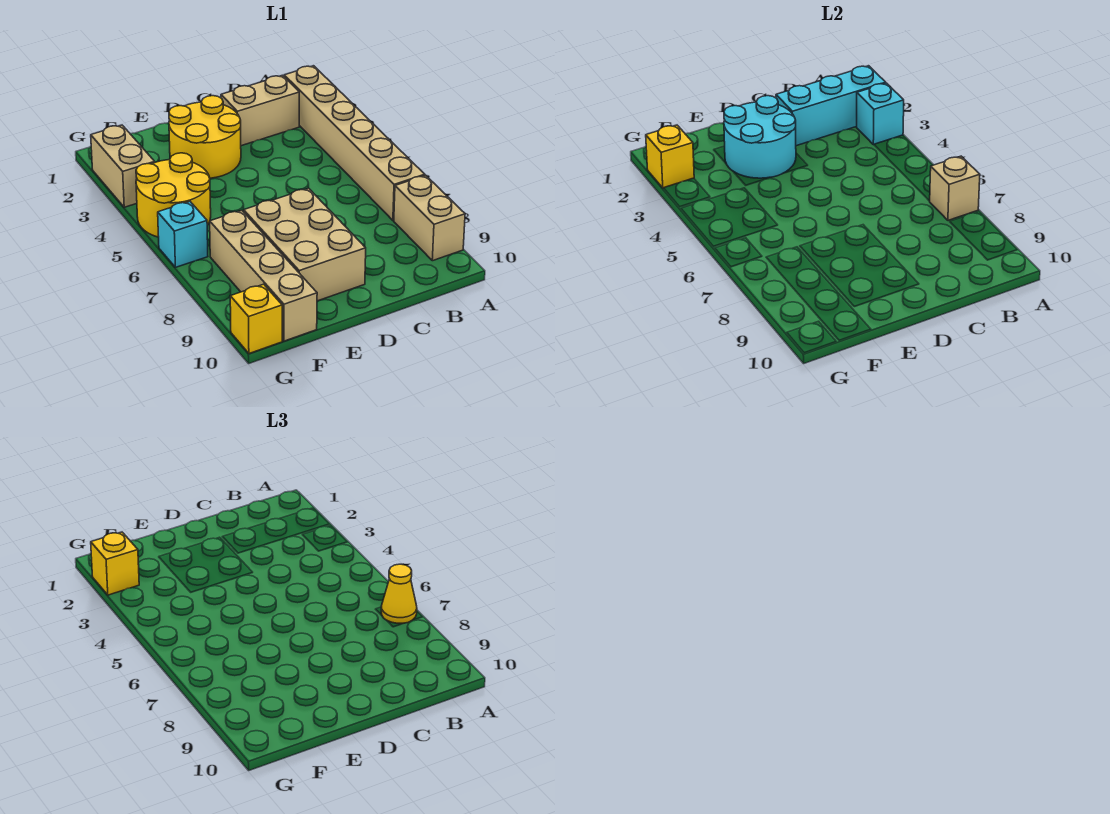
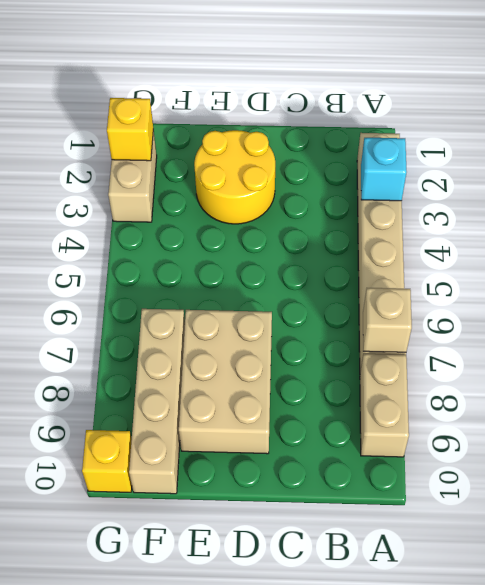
none -> tan 1x2 brick [221,75,299,146]
none -> yellow 2x2 round brick [136,153,211,237]
none -> cyan 1x1 brick [158,202,208,267]

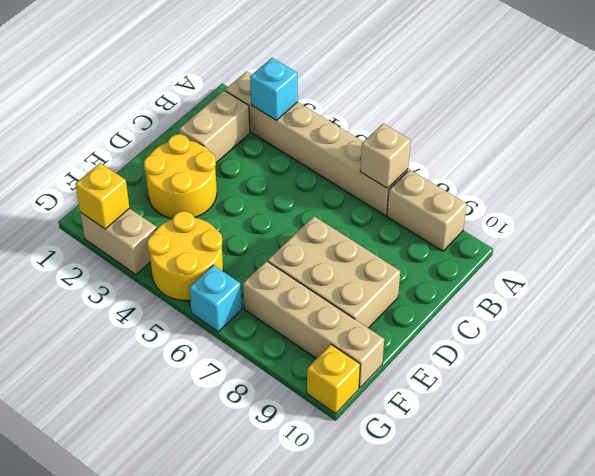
none -> cyan 1x3 brick [776,66,886,146]
none -> cyan 2x2 round brick [724,96,796,178]
none -> yellow 1x1 cone [381,564,417,623]

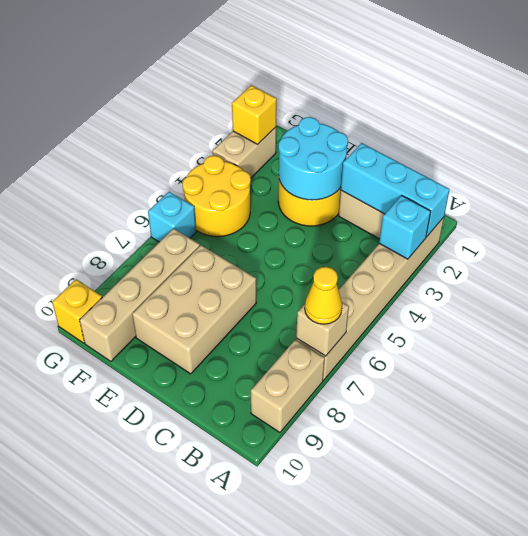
none -> yellow 1x1 brick [91,532,139,595]

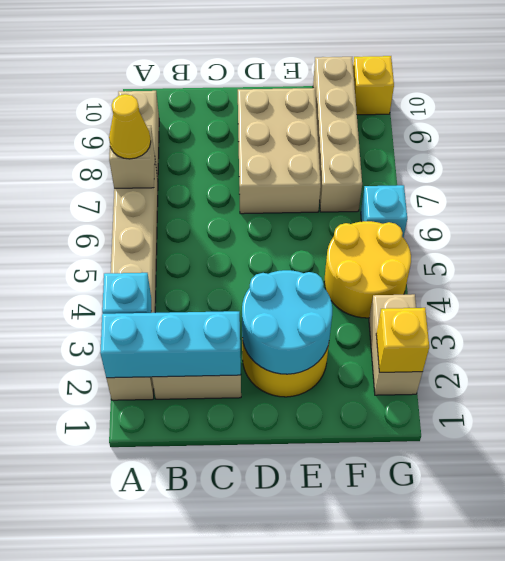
none -> yellow 1x1 brick [91,532,139,595]

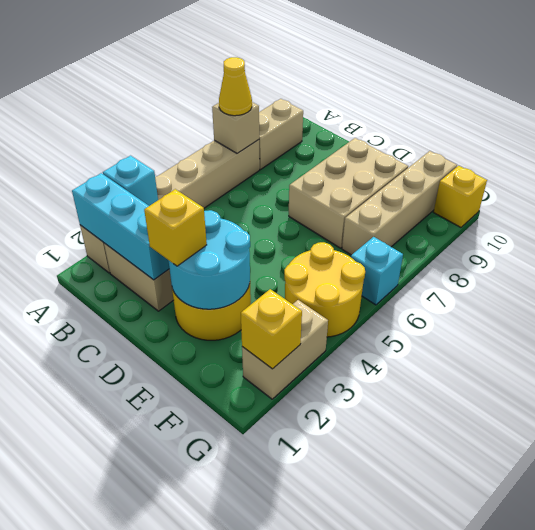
yellow 1x1 brick [144,189,207,266] -> yellow 1x1 brick moved to [91,532,139,595]

